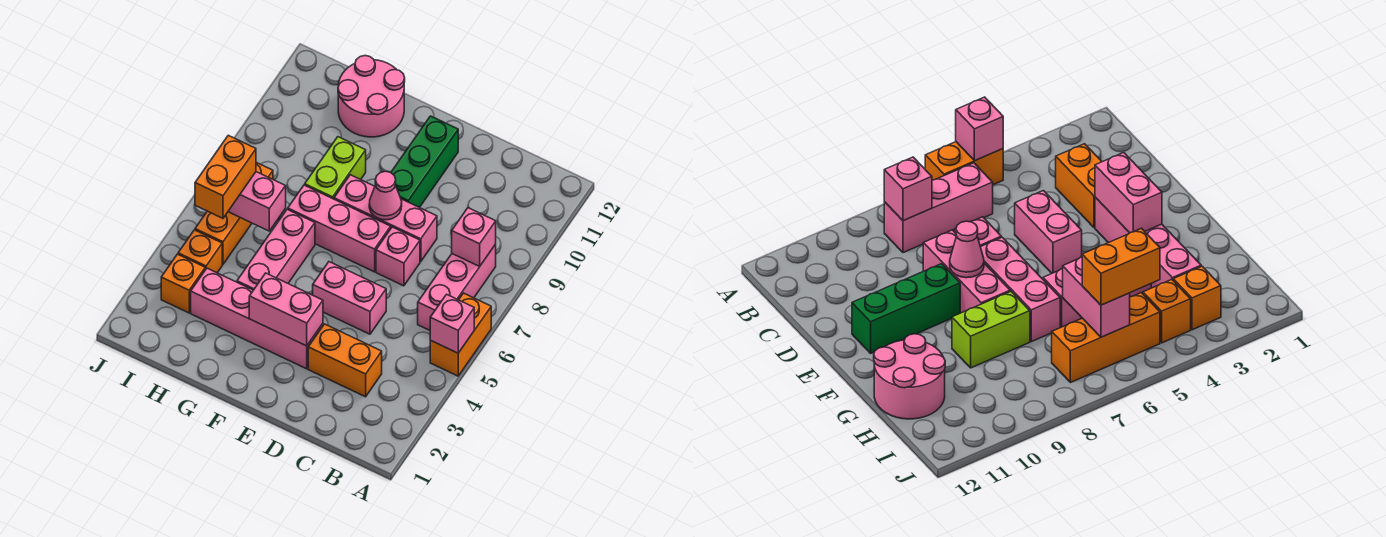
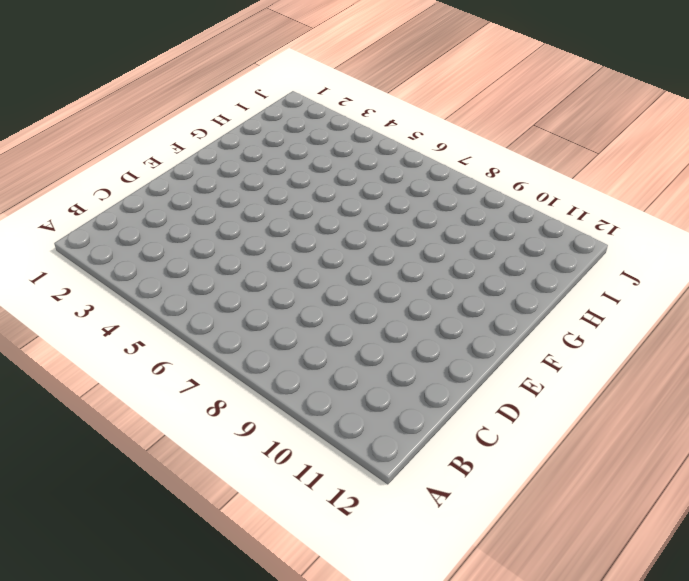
none -> orange 1x2 brick [430,293,491,376]
none -> pink 1x3 brick [418,244,496,330]
none -> orange 1x2 brick [308,324,382,397]

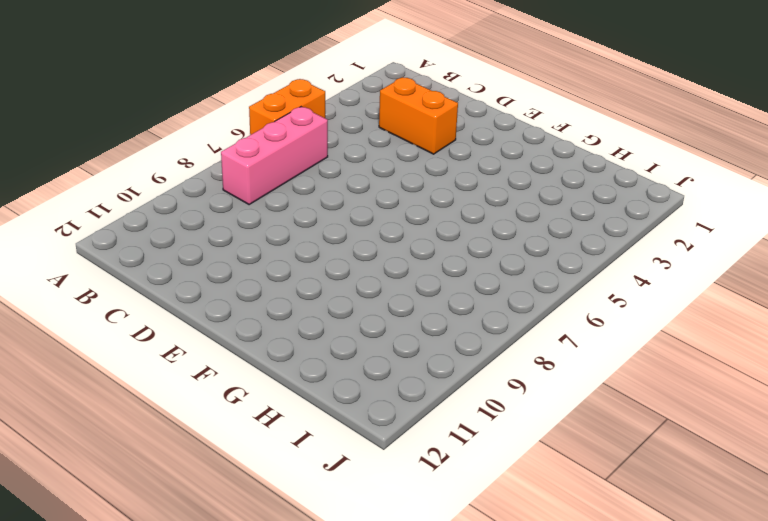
none -> pink 1x2 brick [313,262,386,334]
none -> pink 1x1 brick [376,227,420,286]
none -> pink 1x3 brick [334,175,437,262]

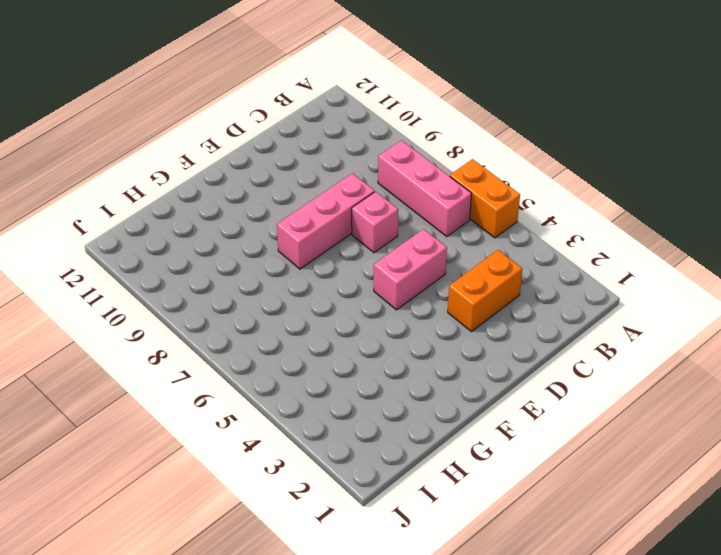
none -> pink 1x4 brick [191,268,323,369]
none -> pink 1x3 brick [288,185,391,272]
none -> green 1x3 brick [391,116,458,207]

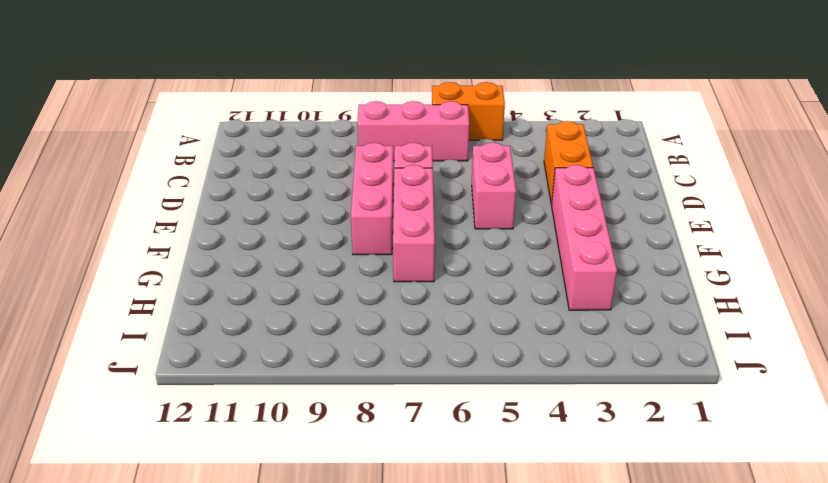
none -> green 1x3 brick [391,116,458,207]
none -> pink 1x3 brick [237,209,315,290]
none -> lime 1x2 brick [305,137,366,199]

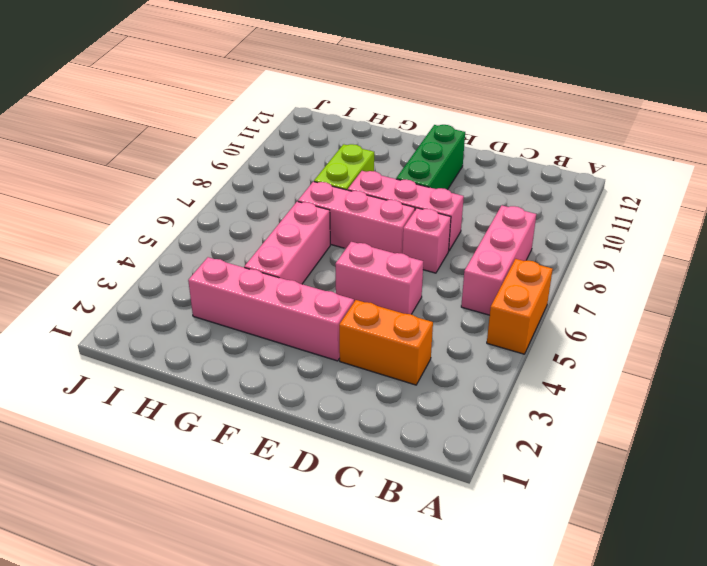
none -> pink 2x2 round brick [338,56,405,137]
none -> orange 1x1 brick [161,254,205,313]
none -> orange 1x1 brick [178,230,222,273]

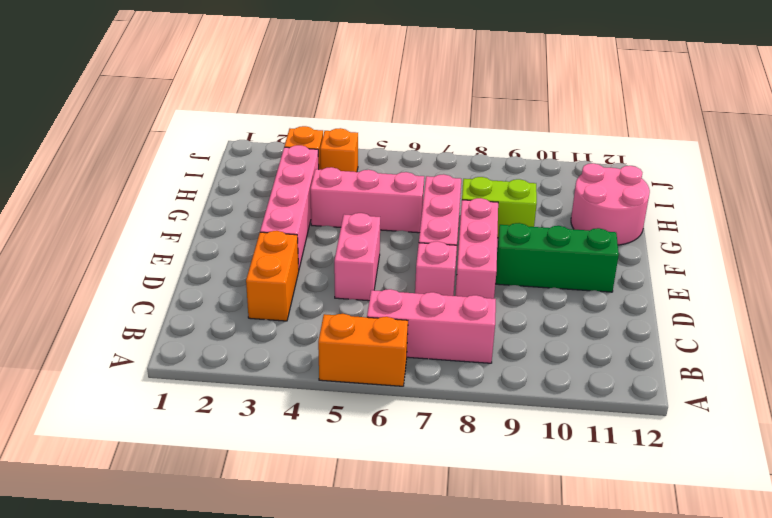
none -> orange 1x3 brick [195,162,273,264]
none -> pink 1x1 brick [430,294,474,353]
none -> pink 1x1 brick [452,208,496,266]

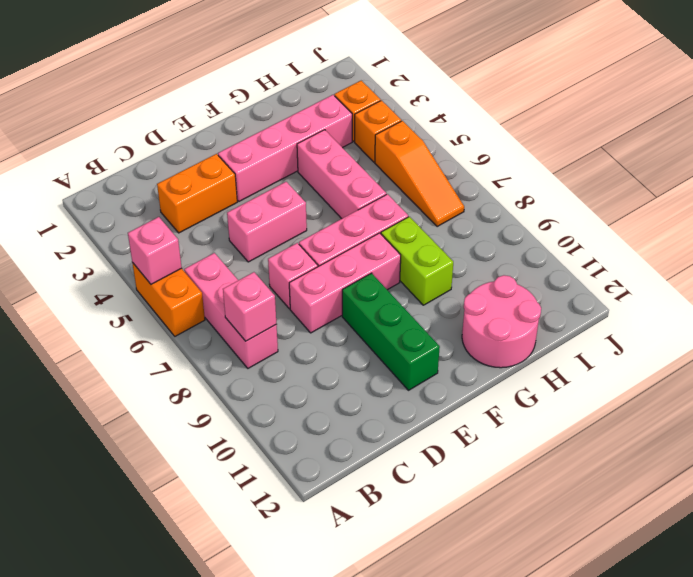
orange 1x3 slope [375,121,464,227] -> orange 1x3 brick [195,162,273,264]
none -> pink 1x2 brick [249,273,323,346]
none -> pink 1x1 cone [369,171,402,220]
none -> pink 1x2 brick [228,172,286,231]

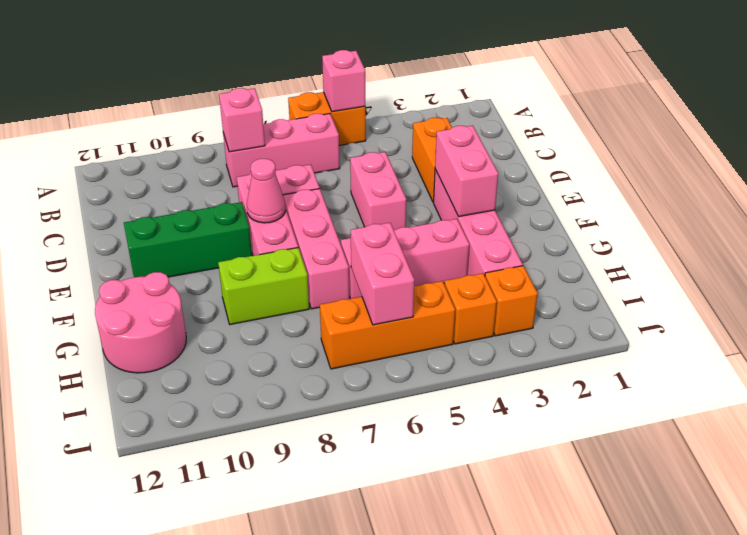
none -> orange 1x2 brick [195,135,256,218]

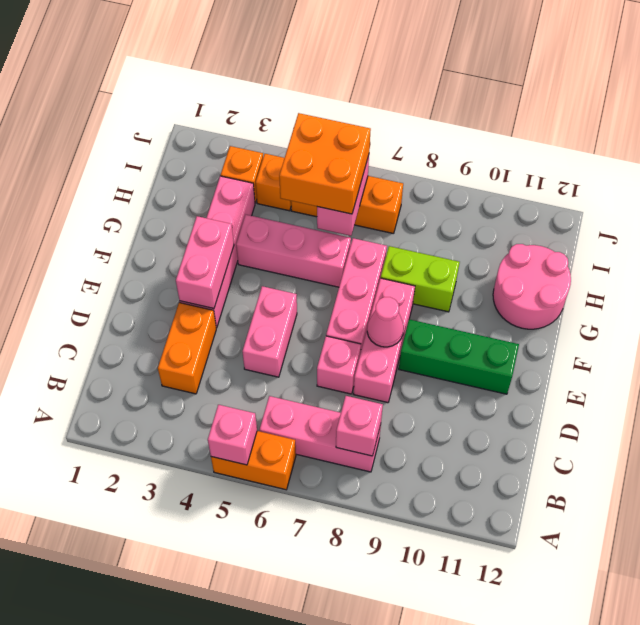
orange 2x2 brick [279,113,371,214] -> orange 1x2 brick [195,135,256,218]

